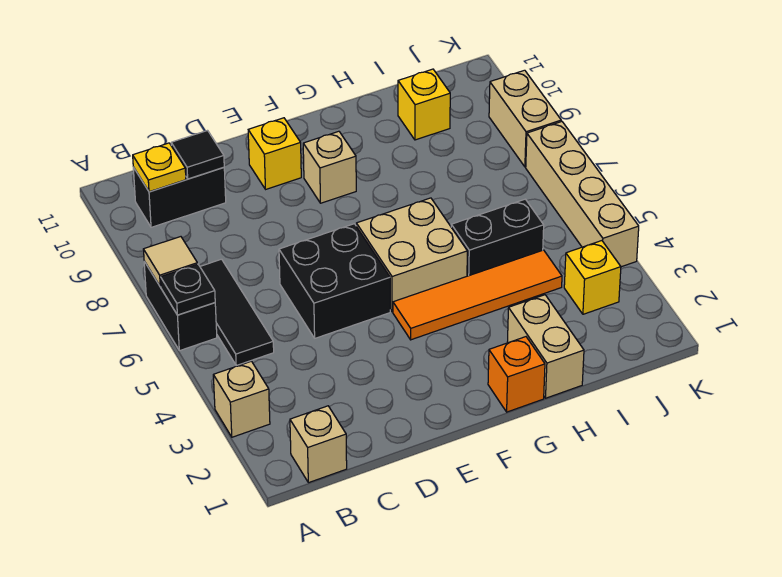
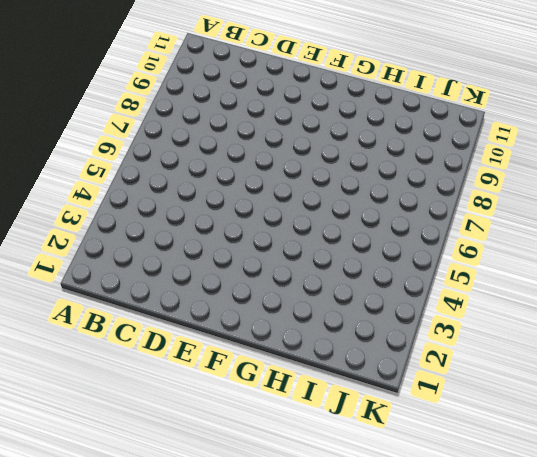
none -> tan 1x1 brick [213,361,270,437]
none -> black 1x2 brick [144,262,217,351]
none -> tan 1x1 brick [290,406,347,483]

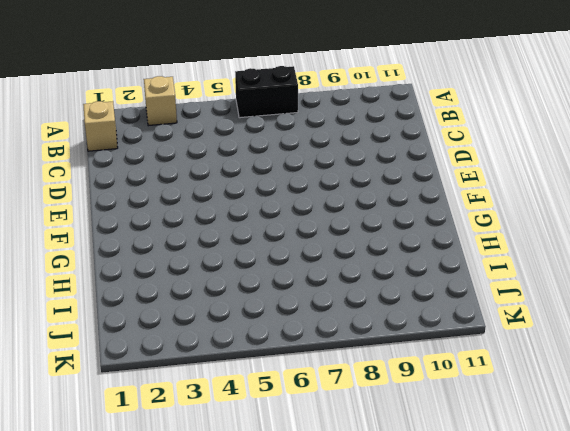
none -> black 1x3 tile [200,259,274,365]
none -> black 1x2 brick [133,167,226,227]
none -> black 2x2 brick [279,224,390,338]

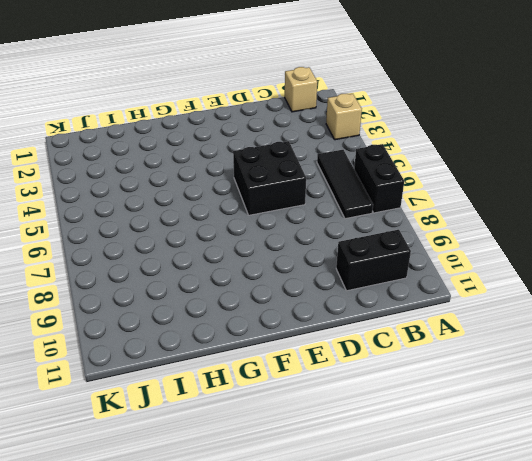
none -> yellow 1x1 brick [248,118,301,189]
none -> orange 1x4 tile [393,250,562,340]
none -> tan 2x2 brick [356,198,467,312]

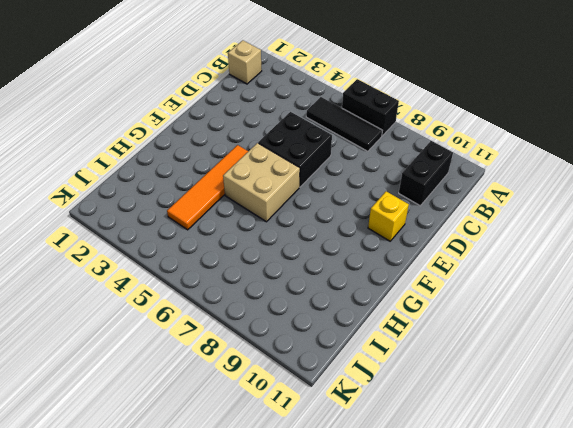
none -> tan 1x1 brick [213,361,270,437]
none -> tan 1x1 brick [303,131,356,203]
none -> orange 1x1 brick [488,337,545,412]

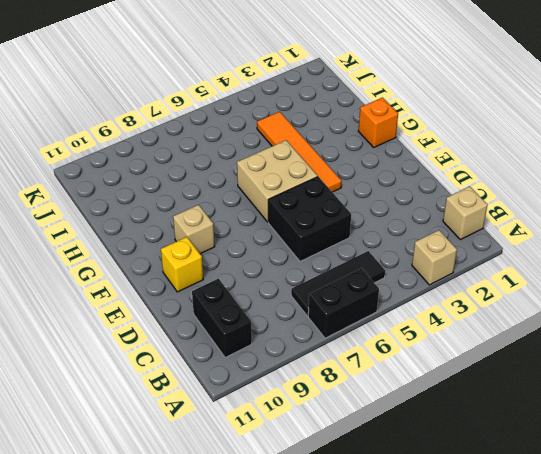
none -> tan 1x2 brick [507,295,584,398]
none -> black 1x2 brick [451,199,544,276]
none -> yellow 1x1 brick [398,69,450,140]

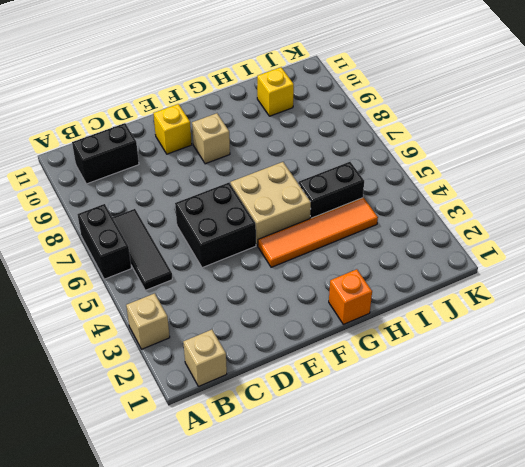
none -> tan 1x2 brick [507,295,584,398]
none -> yellow 1x1 brick [564,241,621,314]
none -> tan 1x4 brick [526,121,639,267]

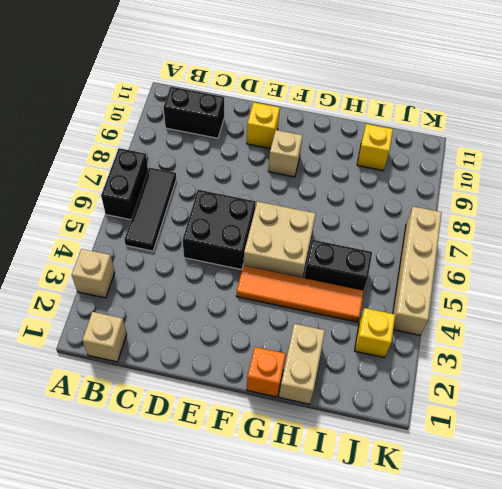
none -> tan 1x2 brick [489,70,561,167]
none -> black 1x1 plate [161,264,215,315]
none -> tan 1x1 tile [143,237,197,287]

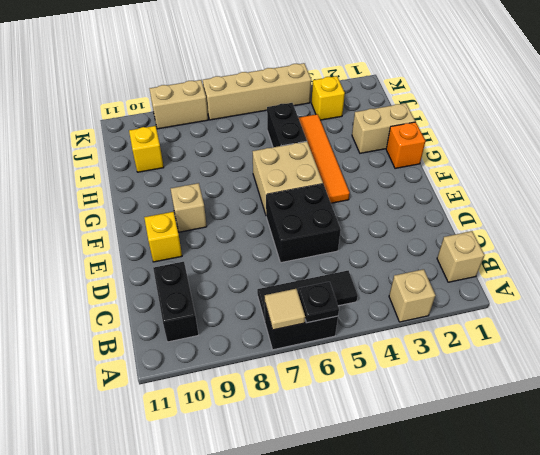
none -> yellow 1x1 plate [133,143,186,192]
none -> black 1x1 tile [171,131,224,179]

